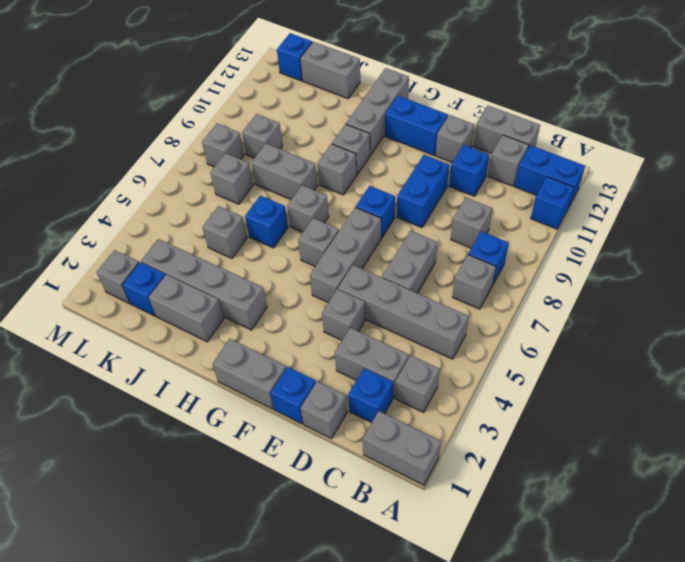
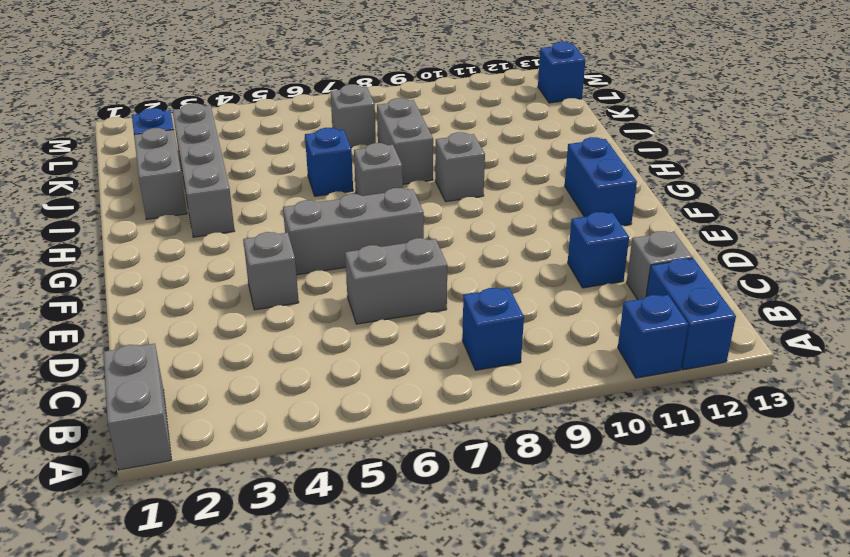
none -> grey 1x1 brick [395,355,440,412]
none -> grey 1x4 brick [338,265,469,359]
none -> grey 1x1 brick [452,255,496,309]
none -> blue 1x1 brick [348,368,393,423]

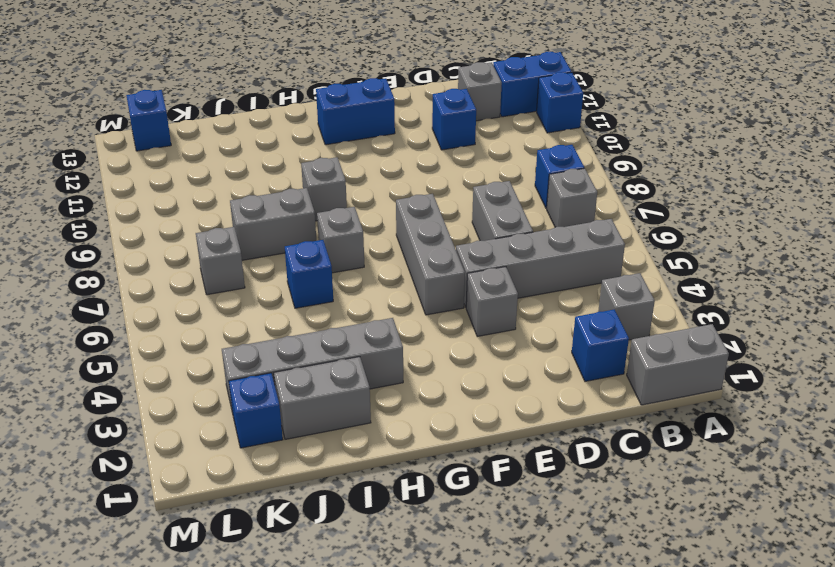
none -> grey 1x2 brick [335,328,409,398]
none -> grey 1x1 brick [451,198,492,248]
none -> grey 1x2 brick [474,106,540,153]
none -> grey 1x1 brick [301,381,347,439]

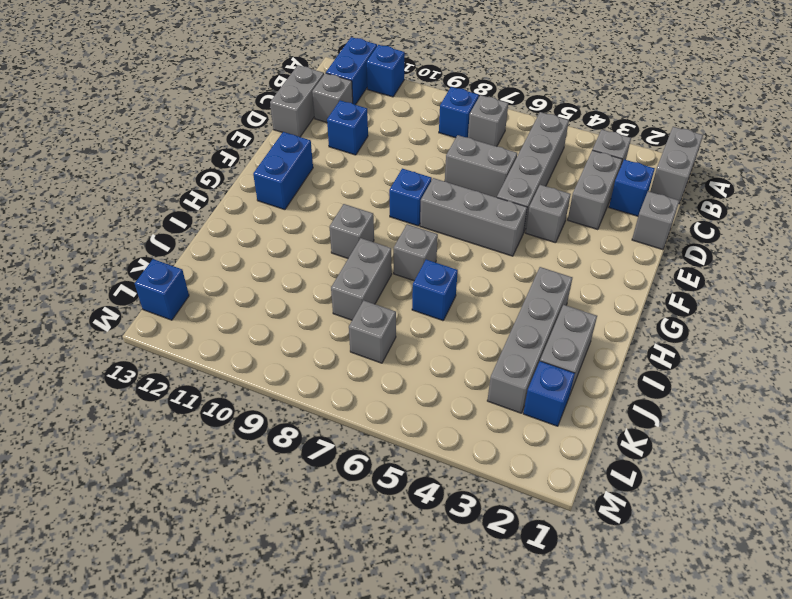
none -> grey 1x1 brick [451,198,492,248]
none -> blue 1x1 brick [271,367,316,424]
none -> blue 1x2 brick [397,155,449,228]
none -> grey 1x1 brick [436,115,474,162]

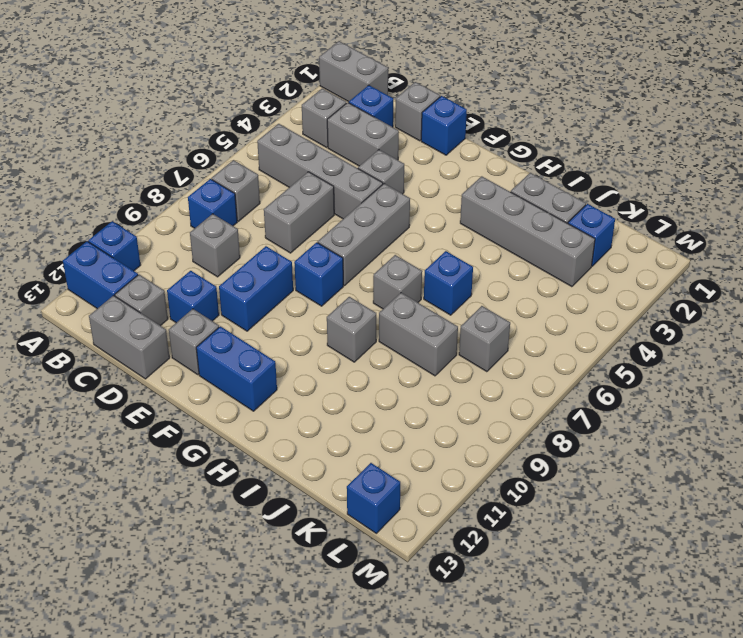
none -> grey 1x2 brick [212,339,286,409]
none -> grey 1x1 brick [298,218,339,266]
none -> grey 1x1 brick [332,124,370,174]
none -> grey 1x3 brick [346,68,409,155]

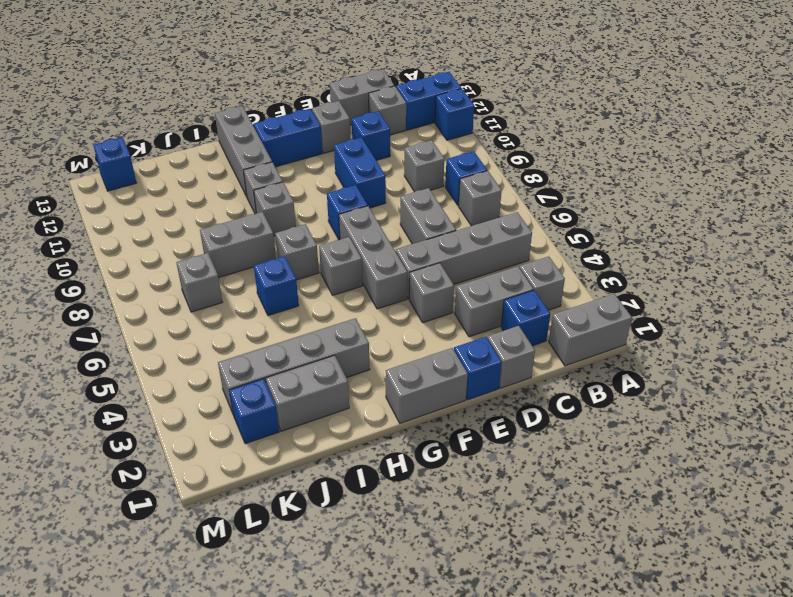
none -> grey 1x1 brick [202,206,247,258]
none -> grey 1x2 brick [300,42,360,99]
none -> grey 1x1 brick [242,114,283,158]
none -> grey 1x1 brick [97,250,139,303]

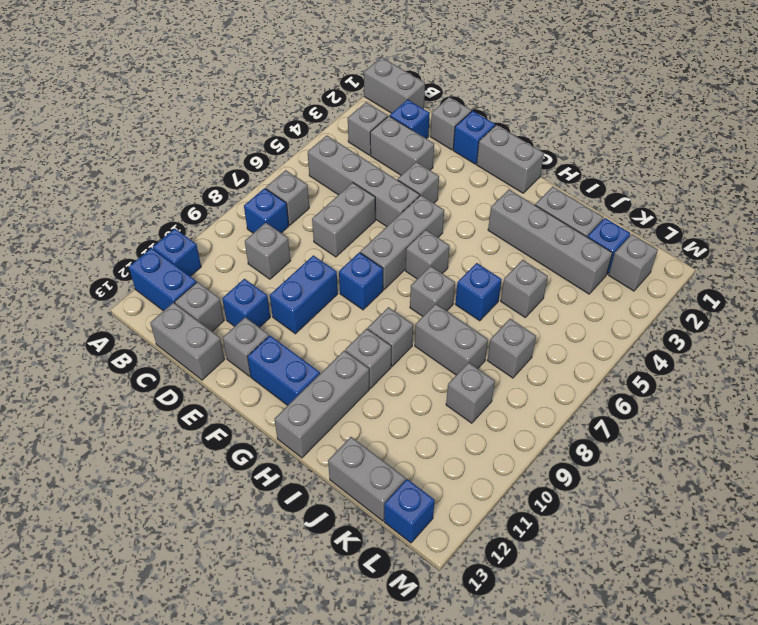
none -> grey 1x1 brick [202,123,244,167]

